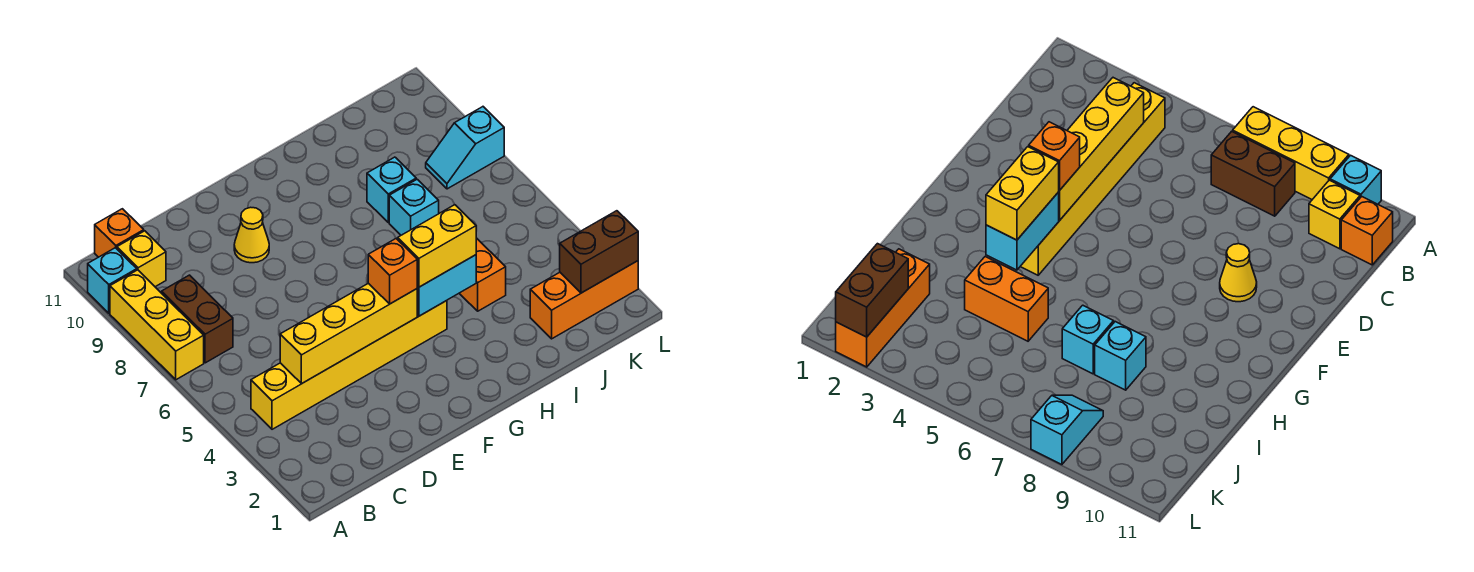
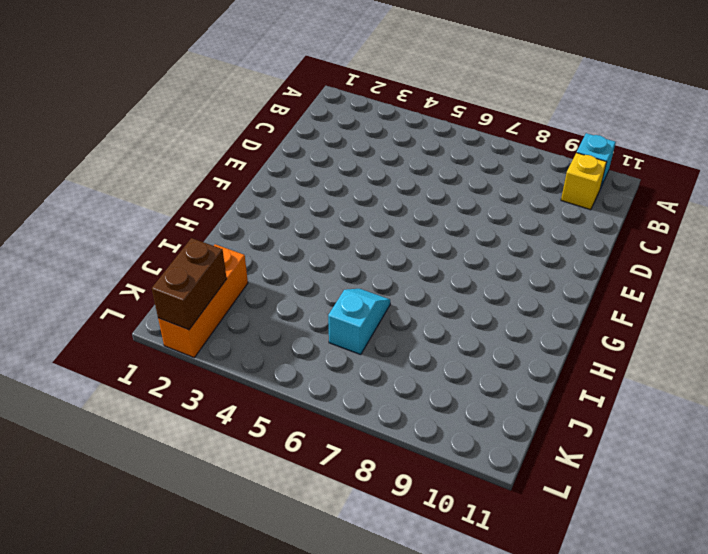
cyan 1x2 slope [328,289,390,355] -> cyan 1x2 slope moved to [426,107,504,189]
none -> yellow 1x3 brick [110,270,204,380]
none -> yellow 1x6 brick [251,301,447,429]
none -> brown 1x2 brick [162,275,233,363]

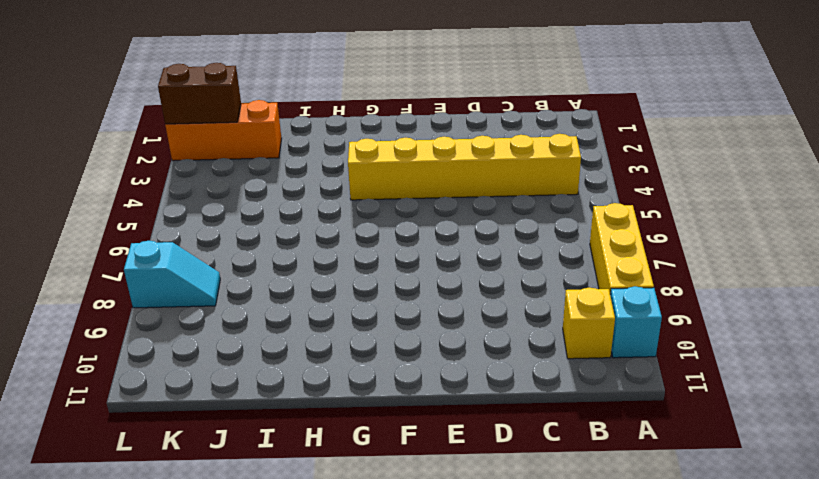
none -> brown 1x2 brick [162,275,233,363]
none -> orange 1x1 brick [95,209,144,257]
none -> yellow 1x1 cone [234,207,269,263]

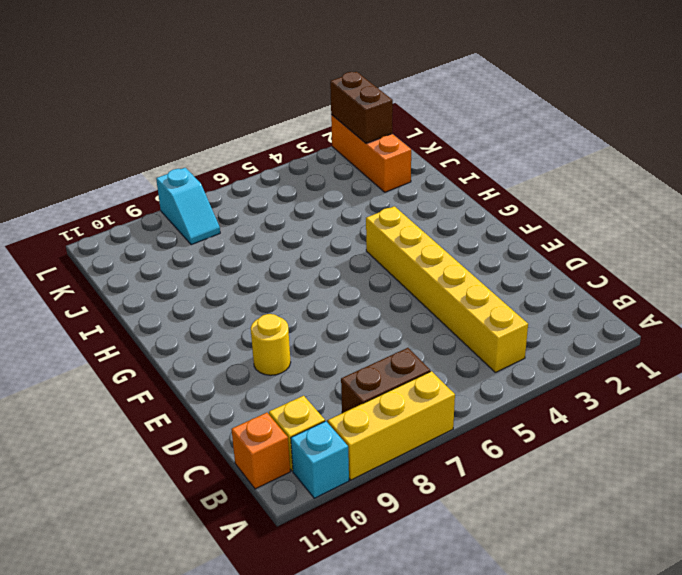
yellow 1x1 round brick [251,314,291,375] -> yellow 1x1 cone [234,207,269,263]
none -> orange 1x2 brick [459,238,506,311]
none -> cyan 1x1 brick [389,179,439,235]
none -> cyan 1x1 brick [367,157,416,223]

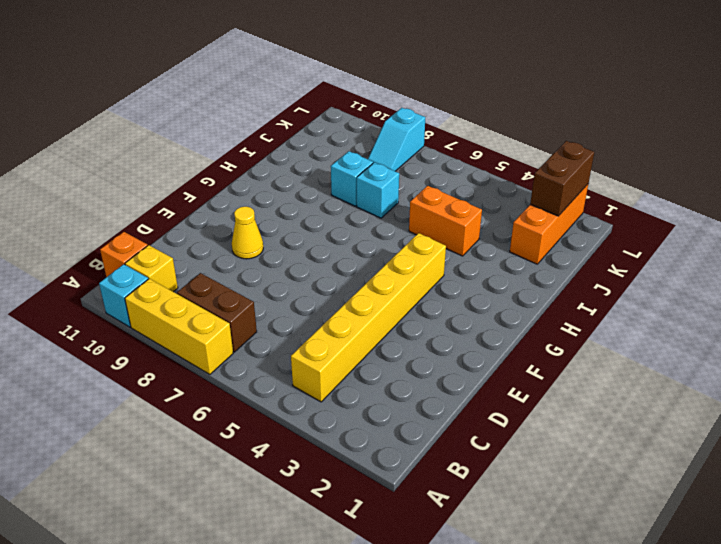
none -> yellow 1x4 brick [280,283,417,384]
none -> cyan 1x2 brick [417,255,476,316]
none -> orange 1x1 brick [368,239,417,304]

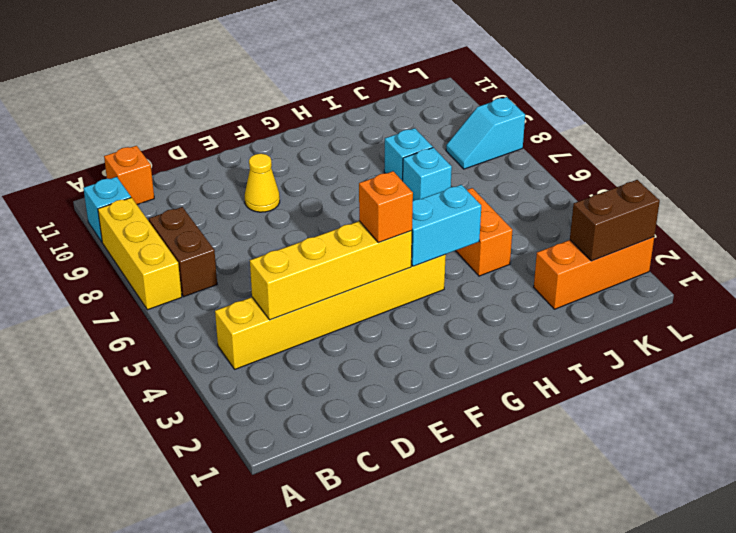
none -> yellow 1x1 brick [117,231,166,287]
none -> yellow 1x2 brick [398,205,476,287]

